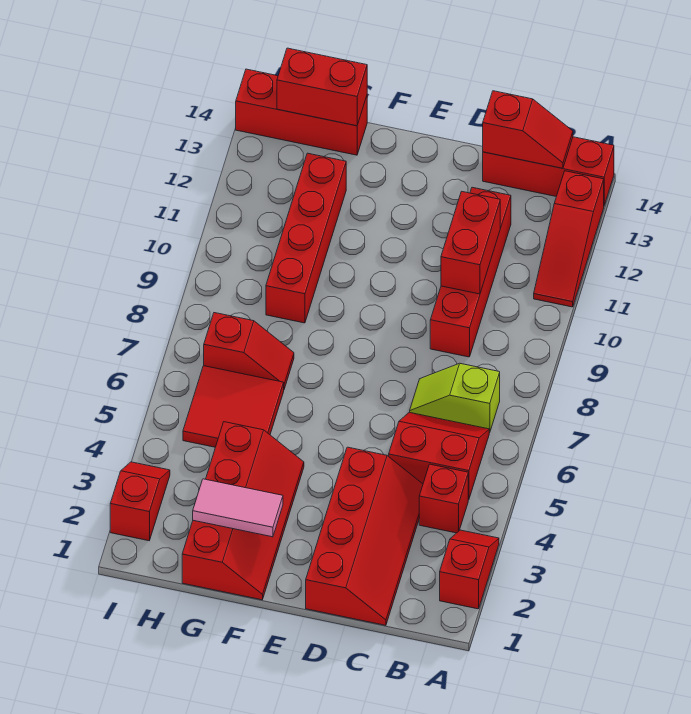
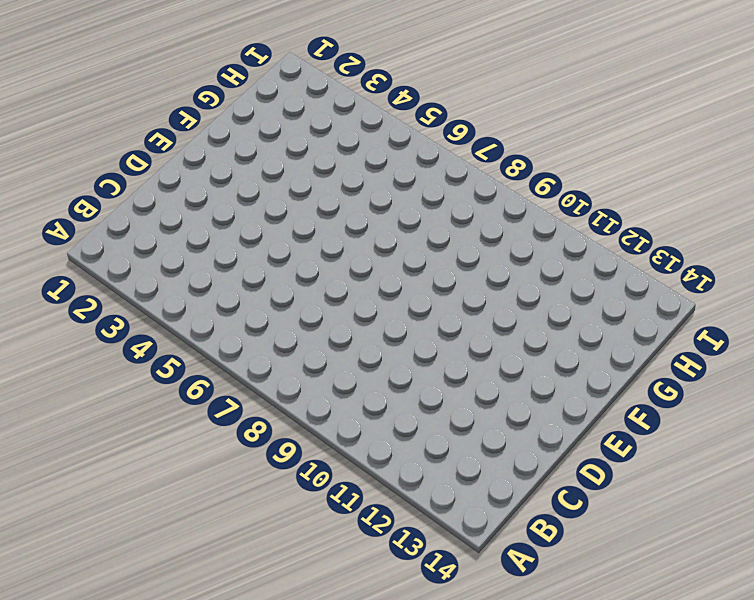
none -> red 1x2 slope [440,530,499,609]
none -> red 1x3 slope [534,171,604,307]
none -> red 1x3 brick [483,137,614,205]

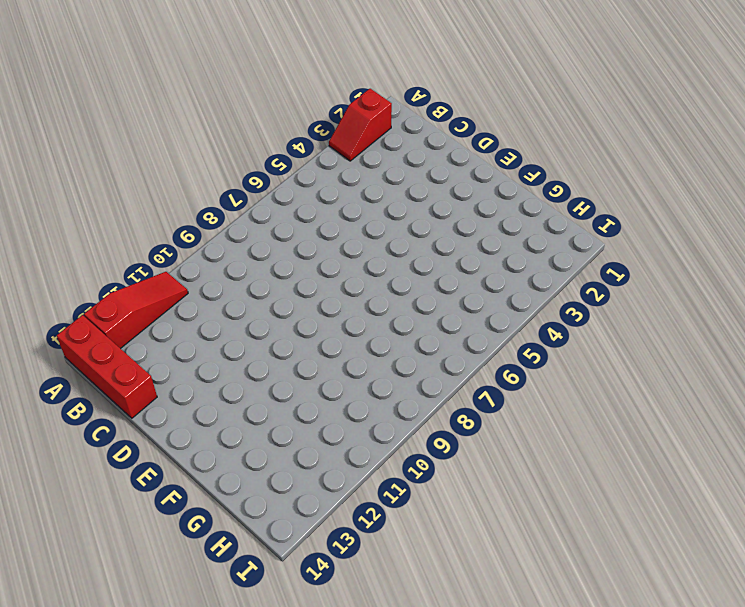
none -> red 1x1 brick [419,464,468,533]
none -> red 2x2 slope [389,412,489,500]
none -> lime 1x2 slope [410,364,500,433]

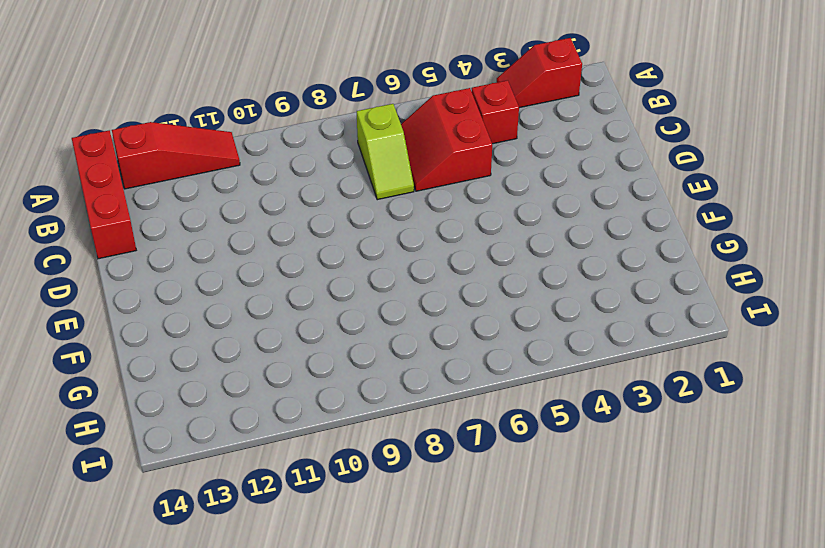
none -> red 2x4 slope [306,447,423,625]
none -> red 1x4 brick [430,187,511,357]
none -> red 2x4 slope [182,422,304,600]

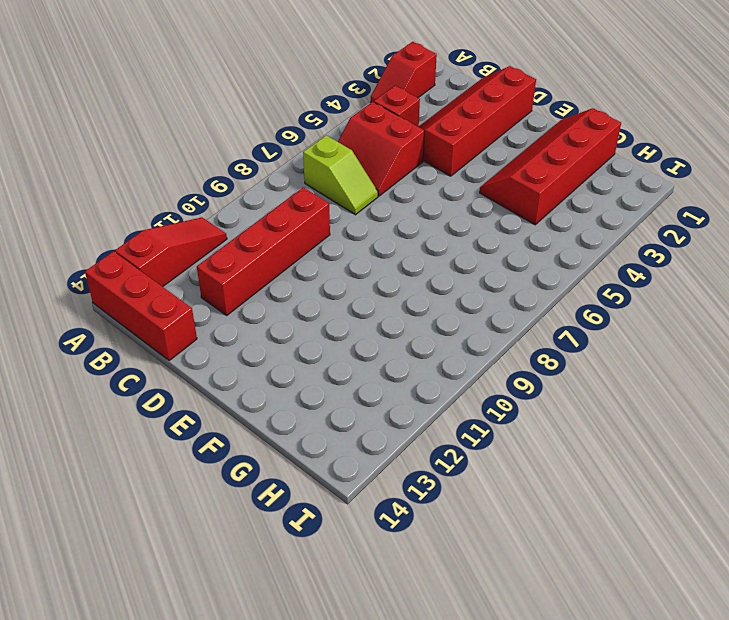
none -> red 2x2 tile [183,366,284,447]
none -> red 1x2 slope [204,313,294,389]
none -> red 1x4 brick [266,153,346,323]

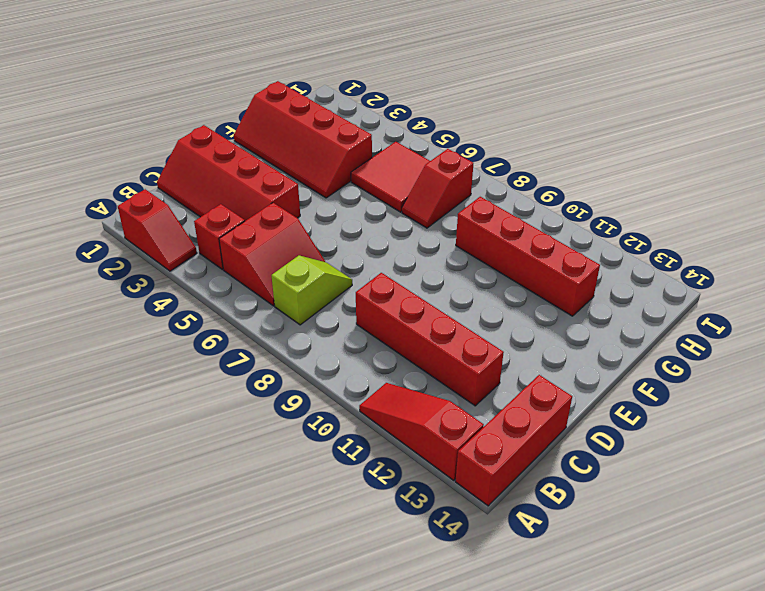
none -> red 1x3 brick [236,69,367,155]
none -> red 1x2 slope [110,462,170,541]
none -> red 1x2 slope [483,91,573,168]

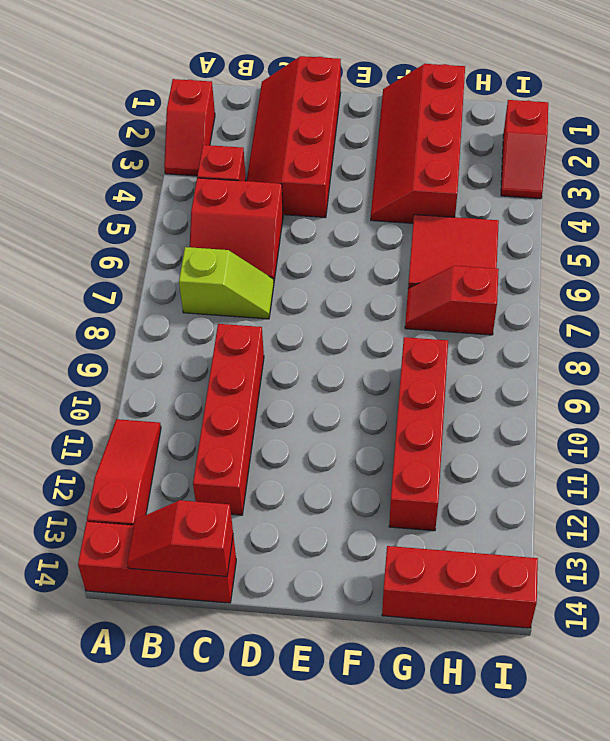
none -> red 1x2 brick [441,191,500,294]
none -> pink 1x2 tile [193,479,283,537]
none -> red 1x2 brick [277,48,367,126]

